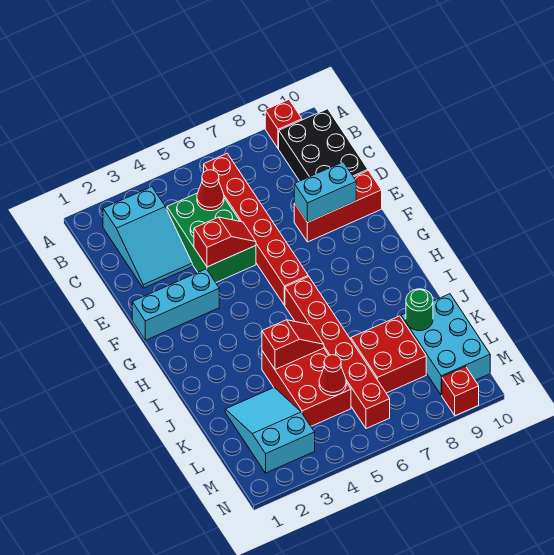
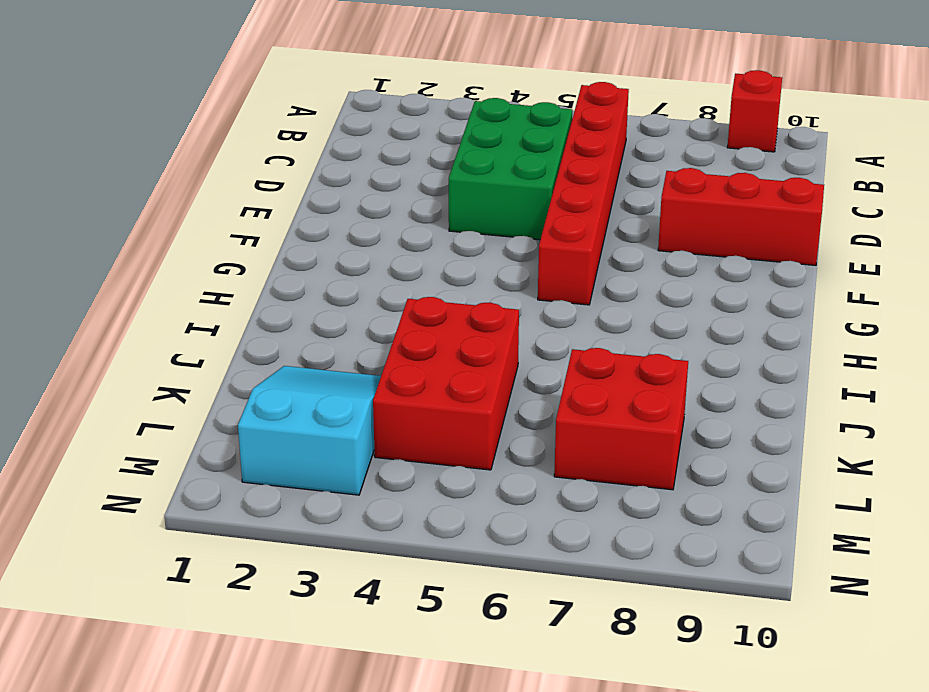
none -> cyan 2x3 slope [103,187,192,288]
none -> black 2x3 brick [279,109,368,181]
none -> cyan 1x3 brick [132,269,219,340]

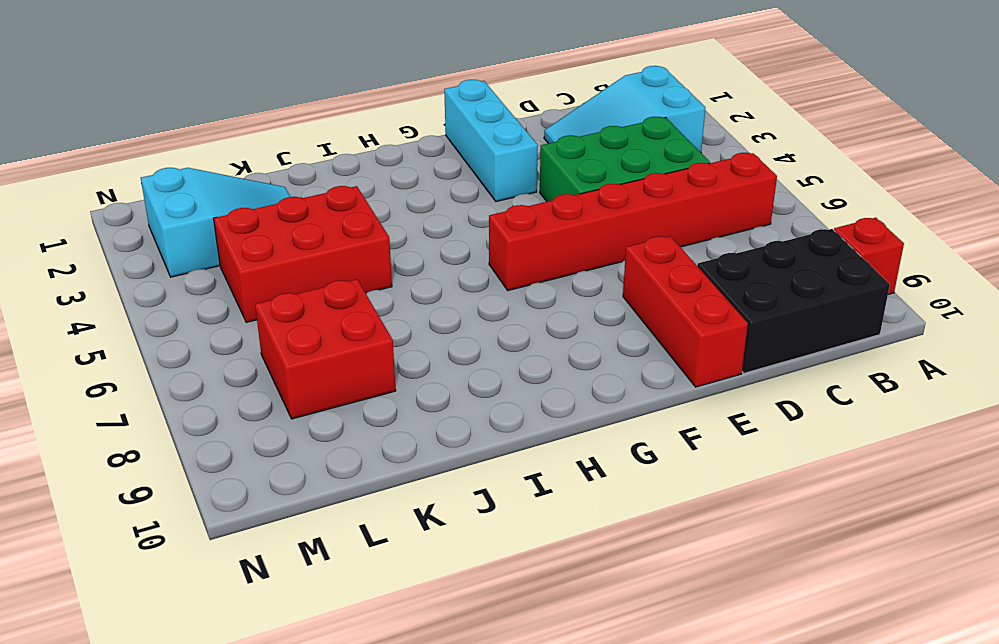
none -> red 1x6 brick [285,276,390,429]
none -> cyan 2x3 brick [401,294,490,395]
none -> red 1x1 brick [442,366,479,416]

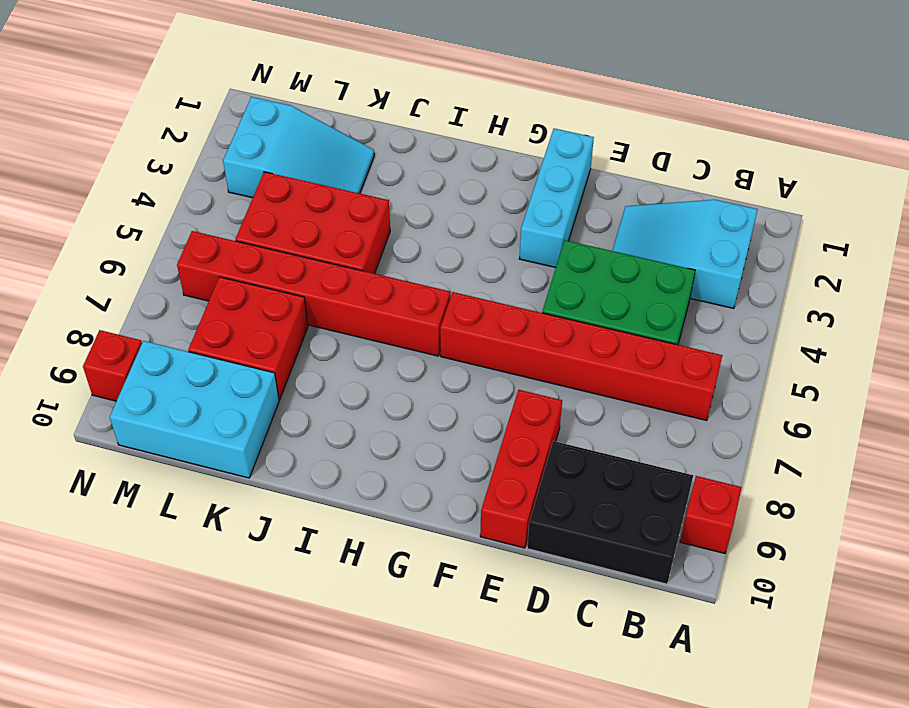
none -> red 1x1 cone [197,170,224,211]
none -> red 1x2 slope [194,217,256,267]
none -> cyan 1x2 brick [294,162,356,222]

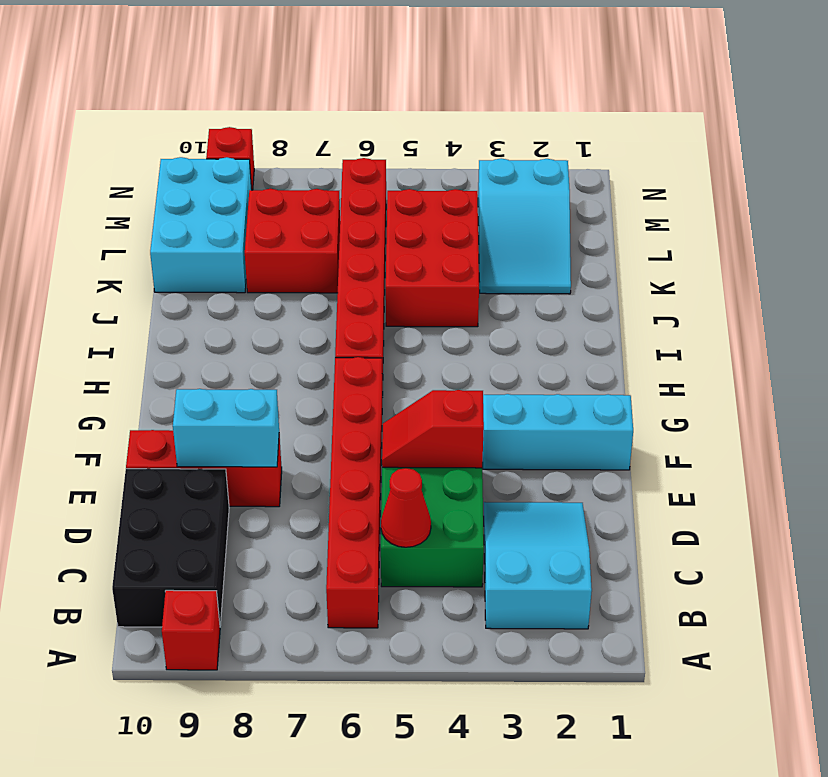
none -> red 1x2 slope [262,320,324,369]
none -> green 1x1 round brick [406,289,433,331]
none -> red 1x1 cone [319,355,346,396]

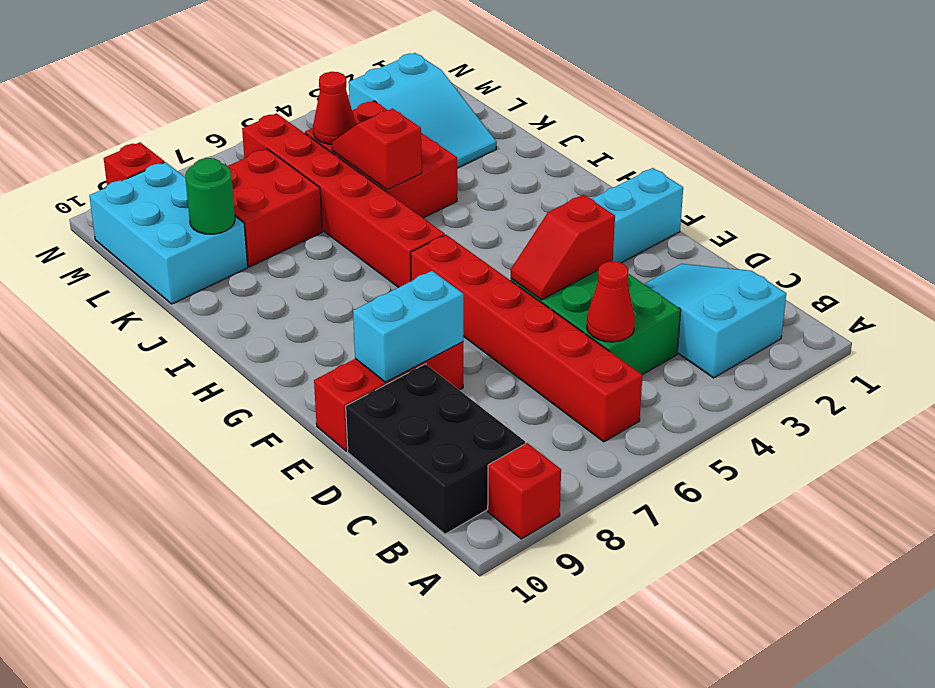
red 1x2 slope [332,109,422,190] -> red 1x2 slope turned to [262,320,324,369]

